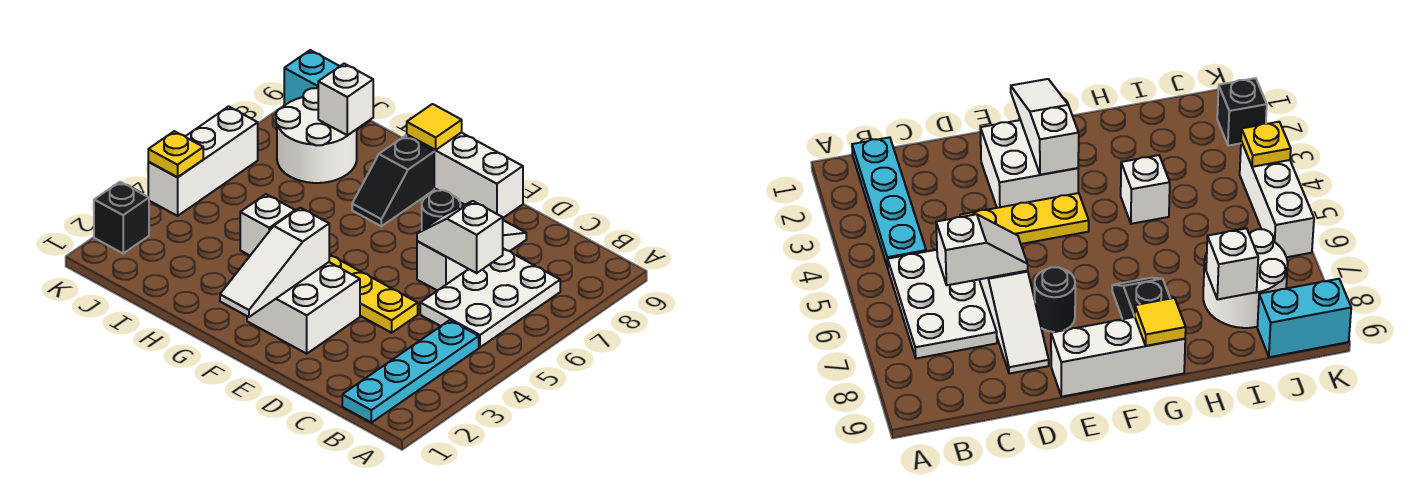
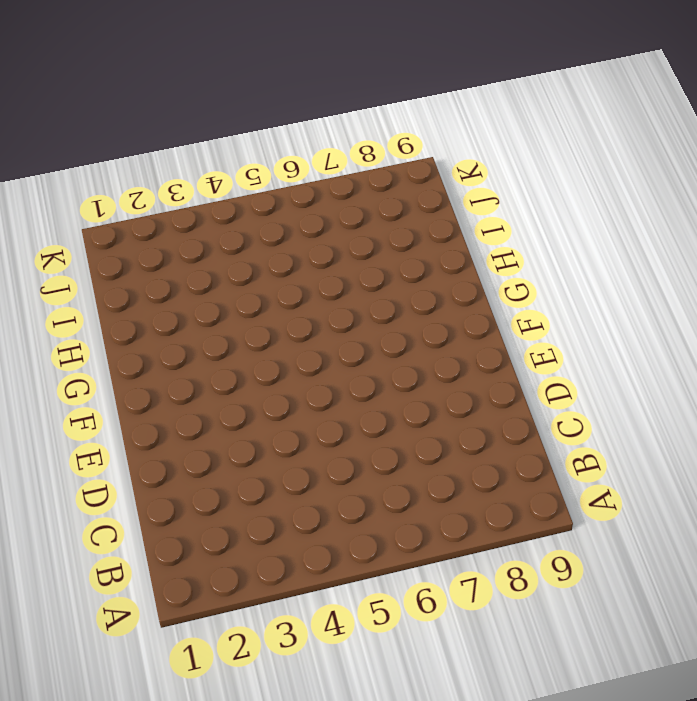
none -> cyan 1x4 plate [342,320,479,423]
none -> white 2x3 plate [420,249,560,347]
none -> yellow 1x3 plate [329,254,418,333]

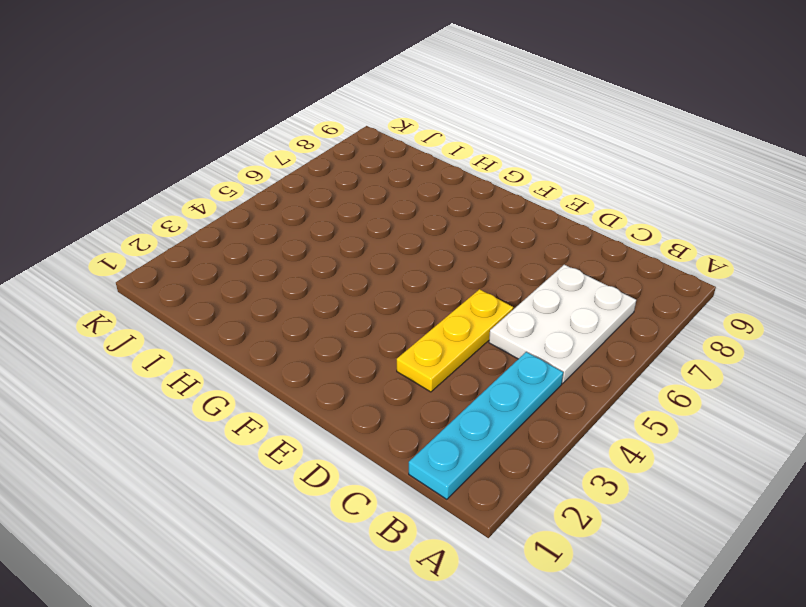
yellow 1x3 plate [397,289,513,392] -> yellow 1x3 plate turned to [329,254,418,333]
none -> white 1x3 slope [417,220,526,291]
none -> white 2x2 brick [247,262,360,354]
none -> black 1x1 round brick [422,190,460,230]

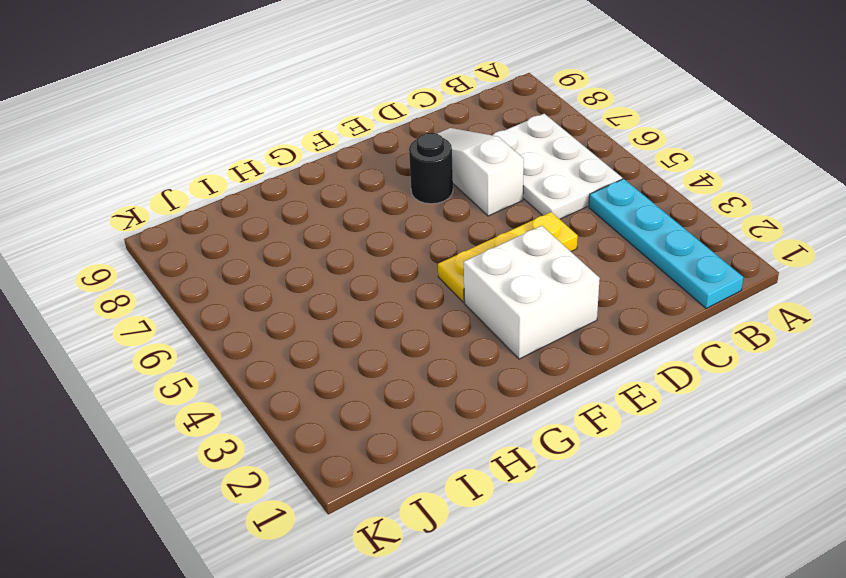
none -> white 1x3 brick [407,133,523,218]
none -> black 1x2 slope [352,136,434,226]
none -> white 1x1 brick [240,194,295,255]

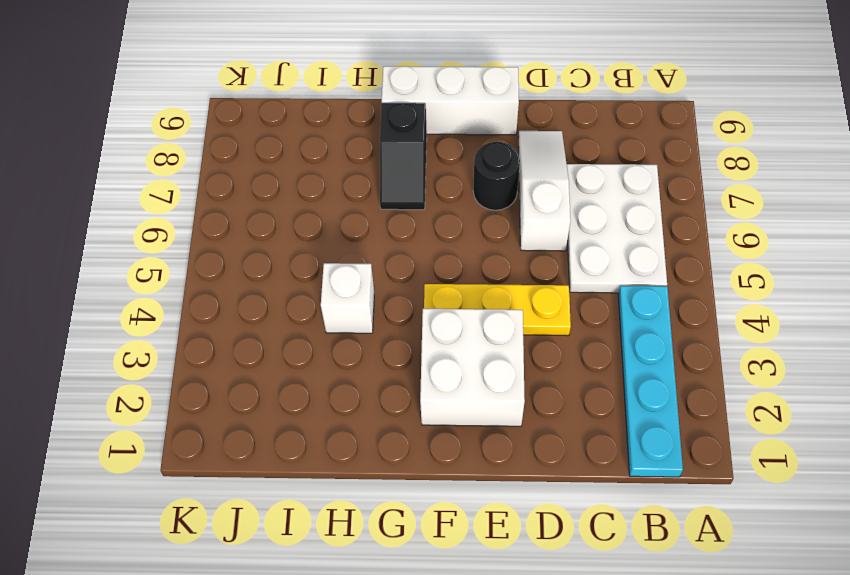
none -> white 2x2 round brick [276,88,357,183]
none -> cyan 1x2 brick [284,50,370,129]
none -> black 1x1 brick [94,182,149,253]

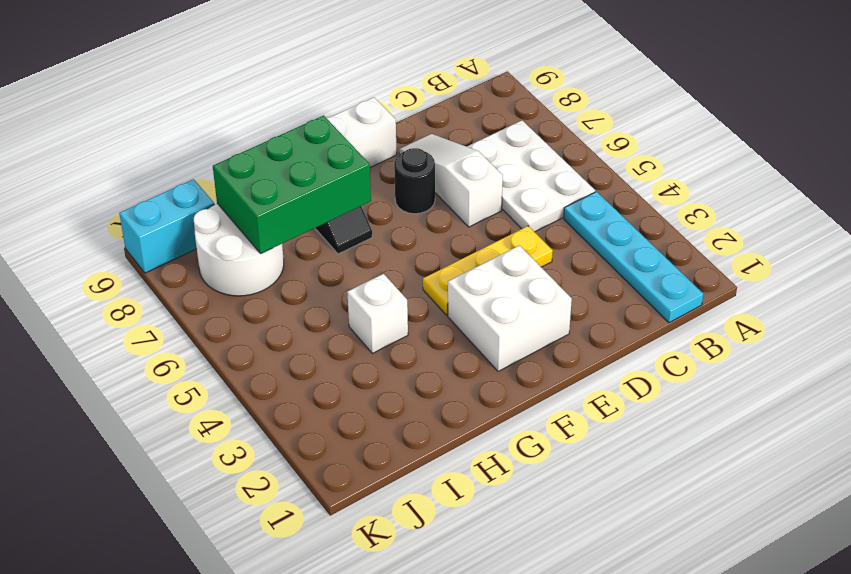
green 2x3 brick [213,115,371,254] -> white 1x1 brick [318,64,373,136]
none -> black 1x1 brick [94,182,149,253]
none -> white 1x3 brick [148,106,258,216]
none -> white 1x2 slope [417,201,503,273]

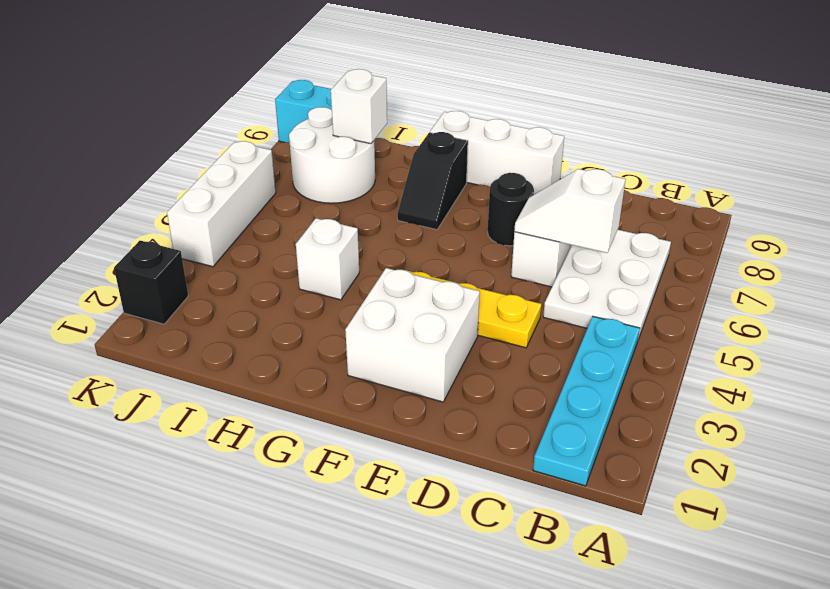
none -> white 1x3 slope [220,208,329,317]
none -> yellow 1x1 tile [407,104,462,150]
none -> yellow 1x1 plate [148,131,203,177]

